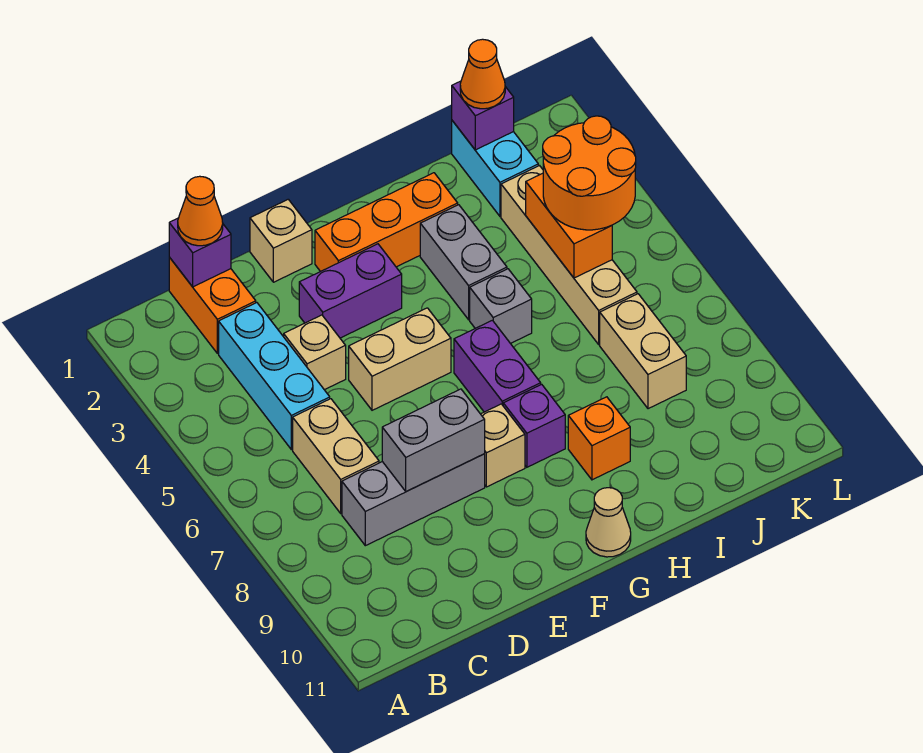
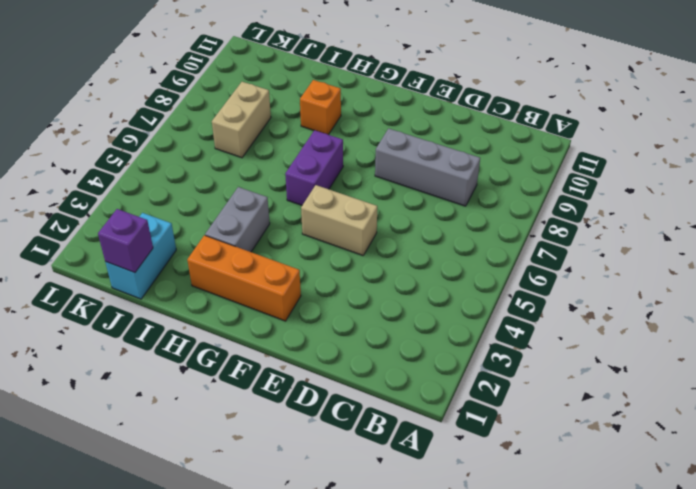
none -> orange 1x2 brick [169,257,256,353]
none -> cyan 1x3 brick [219,303,330,450]
none -> tan 1x2 brick [293,399,379,513]

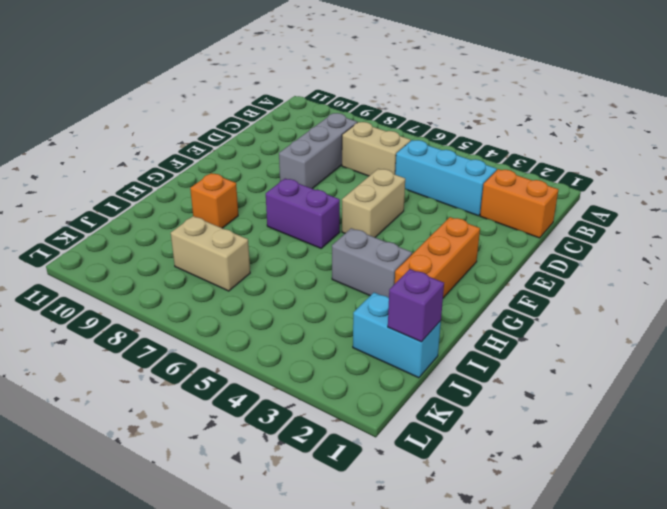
none -> tan 1x1 brick [284,315,346,390]
none -> tan 1x1 brick [250,199,312,282]
none -> purple 1x2 brick [299,244,402,338]

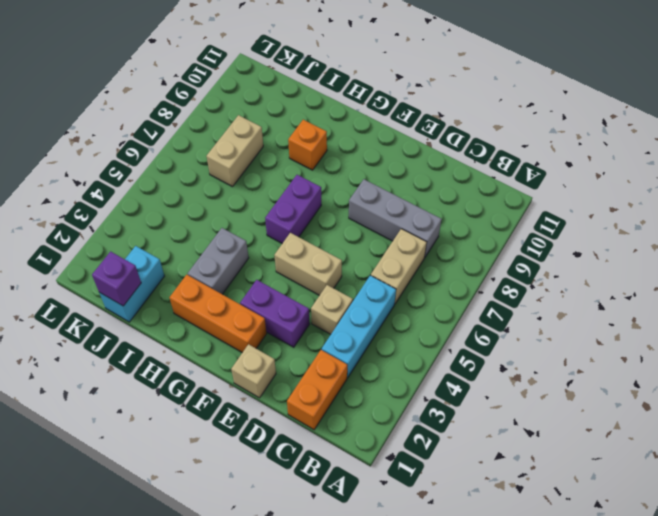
none -> tan 1x1 brick [481,404,525,487]
none -> purple 1x1 brick [503,384,565,467]
none -> tan 1x1 cone [586,488,631,557]

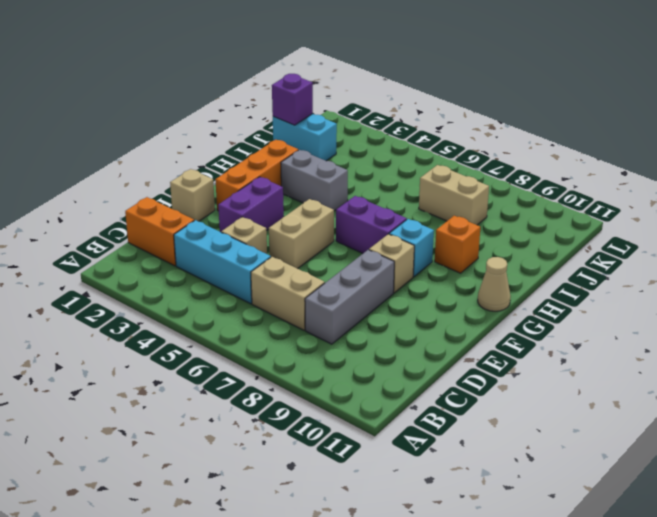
cyan 1x1 brick [389,219,434,277] -> purple 1x1 brick [503,384,565,467]
none -> grey 1x1 brick [470,269,532,344]
none -> tan 1x4 brick [501,166,637,344]
none -> purple 1x1 brick [169,218,231,287]

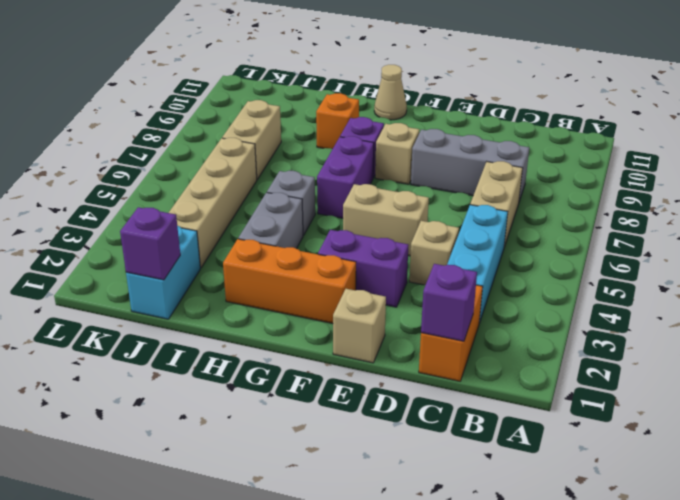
none -> grey 1x2 brick [382,389,485,492]
none -> orange 1x2 brick [526,173,612,278]
none -> orange 1x1 cone [178,176,223,246]

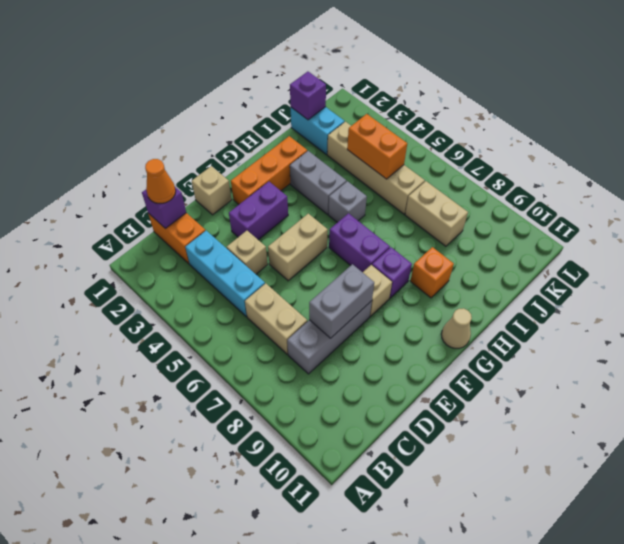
none -> orange 1x1 cone [460,39,505,109]
none -> orange 2x2 round brick [543,116,636,230]

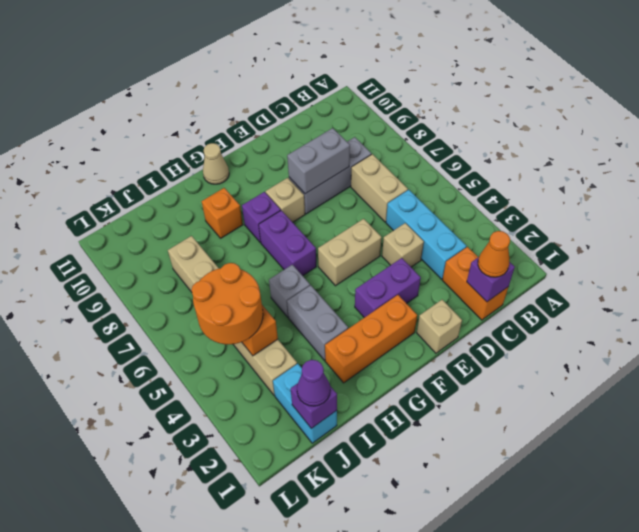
purple 1x1 cone [297,360,330,406] -> orange 1x1 cone [460,39,505,109]

